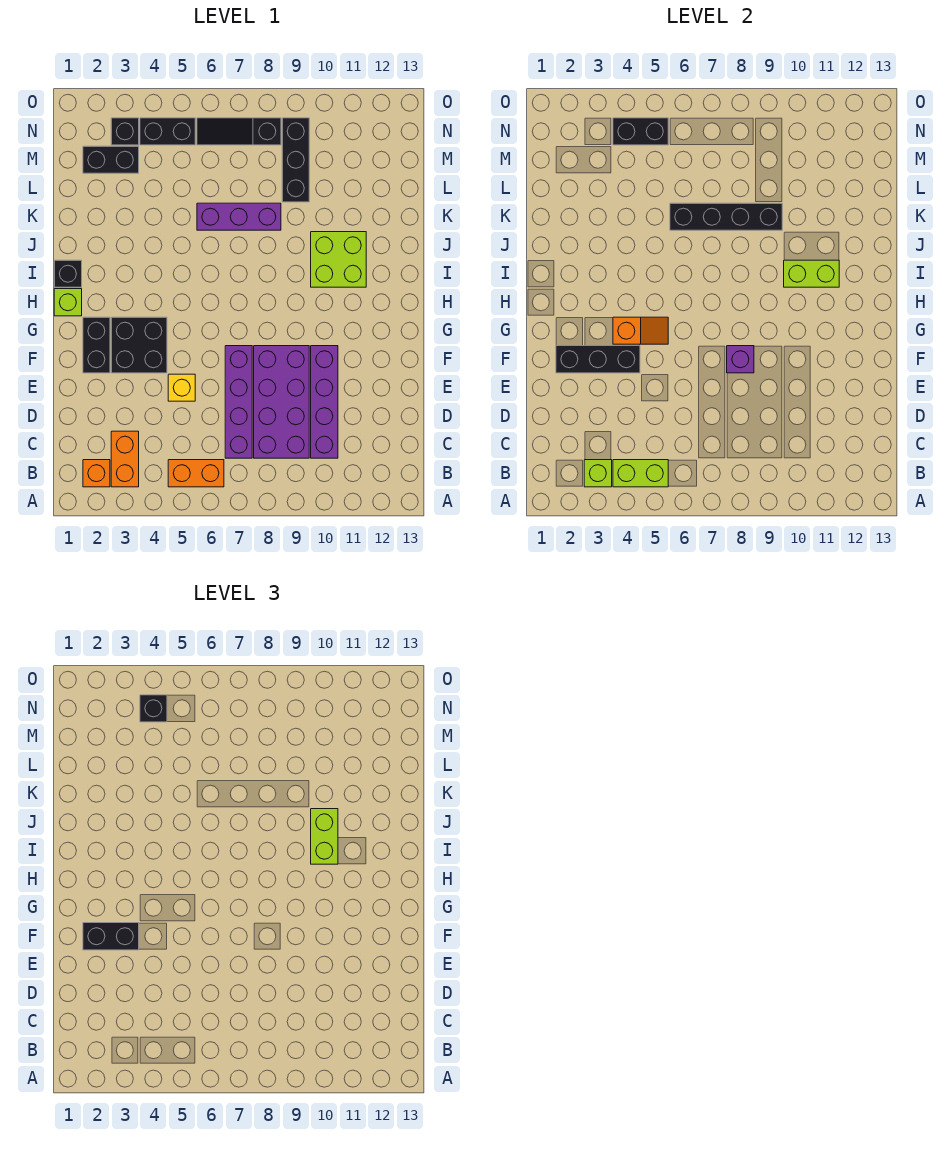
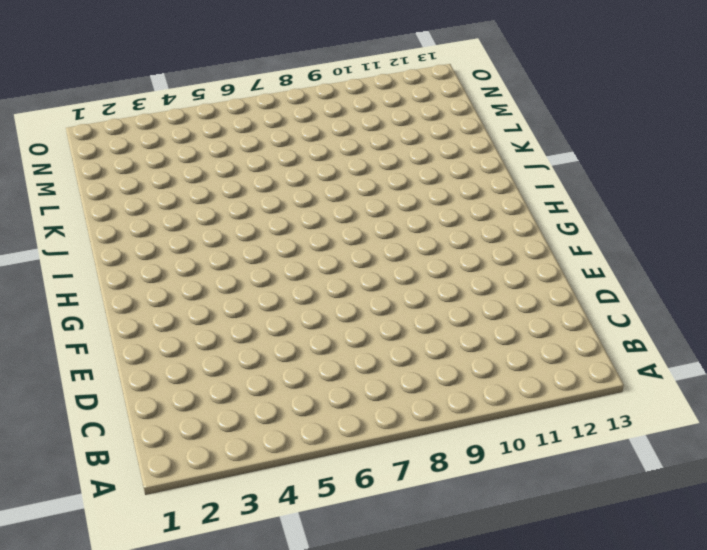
none -> orange 1x1 brick [83,460,110,487]
none -> orange 1x2 brick [111,431,139,487]
none -> orange 1x2 brick [168,460,224,487]

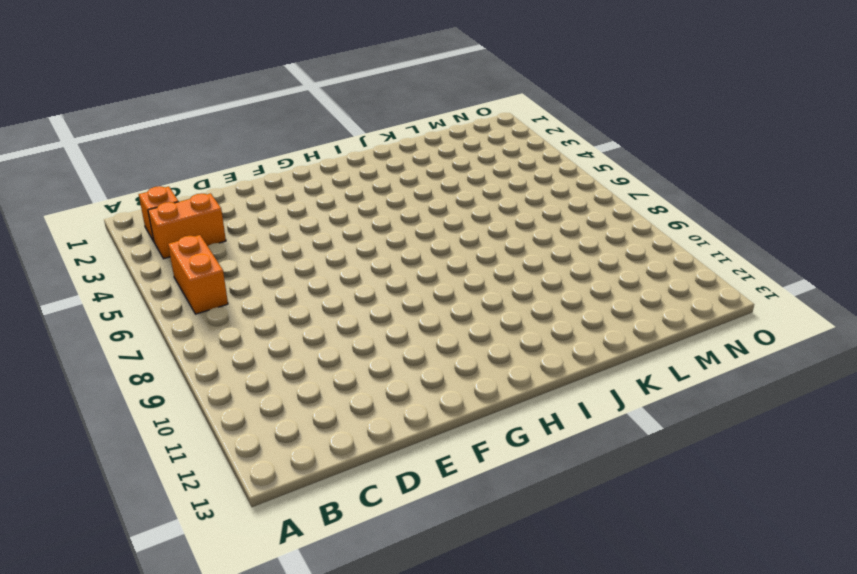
none -> purple 1x4 brick [225,346,252,458]
none -> purple 2x4 brick [254,346,309,458]
none -> purple 1x4 brick [311,346,338,458]

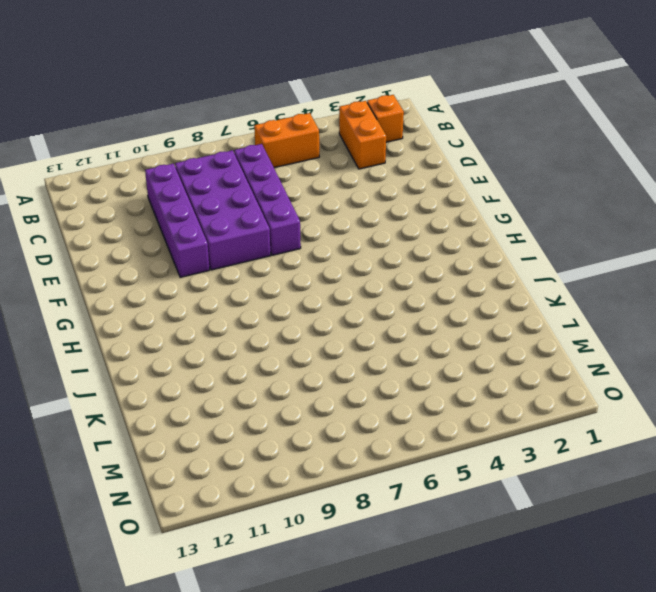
none -> yellow 1x1 brick [168,374,195,401]
none -> black 1x2 brick [83,317,110,373]
none -> black 2x2 brick [111,317,167,373]

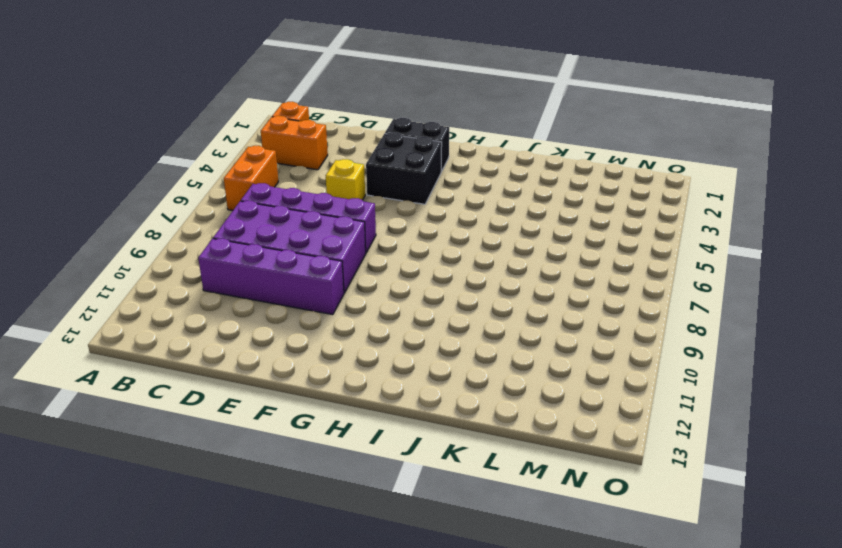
none -> lime 1x1 brick [54,289,82,316]
none -> black 1x1 brick [54,260,82,287]
none -> lime 2x2 brick [311,232,366,287]

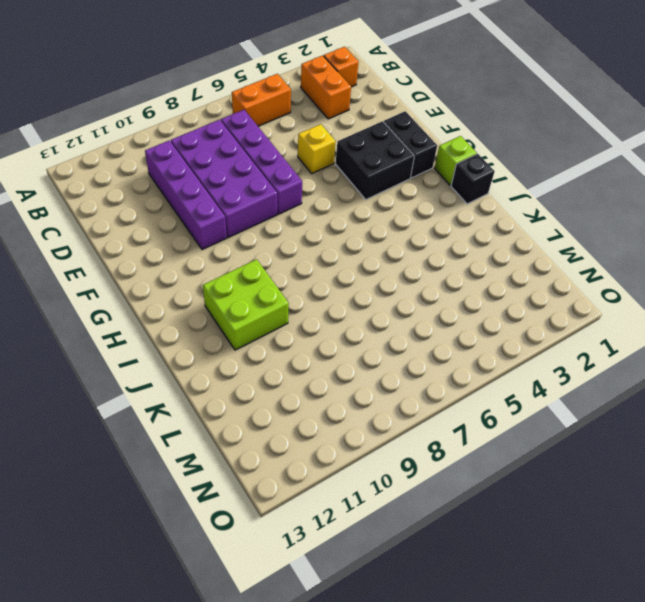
none -> purple 1x3 brick [197,203,281,230]
none -> black 1x3 brick [282,118,309,202]
none -> black 1x2 brick [83,146,139,173]

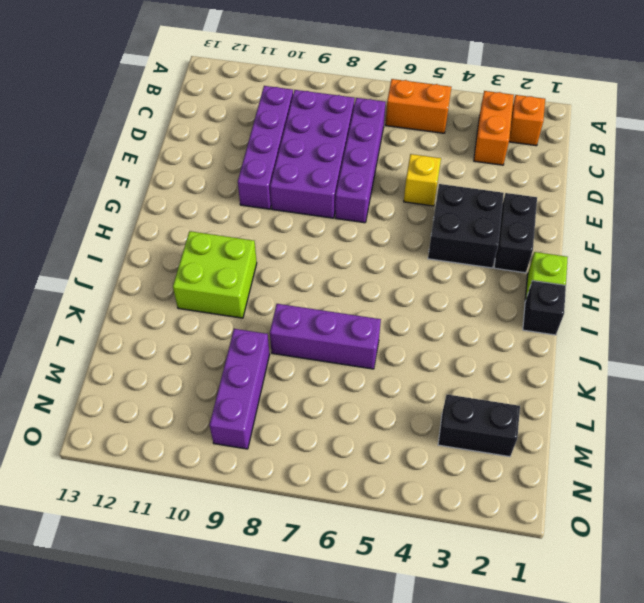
purple 1x3 brick [209,329,270,449] -> black 1x3 brick [282,118,309,202]
none -> black 1x1 brick [111,118,139,145]
none -> black 1x2 brick [140,118,195,145]
none -> black 1x3 slope [197,118,281,145]

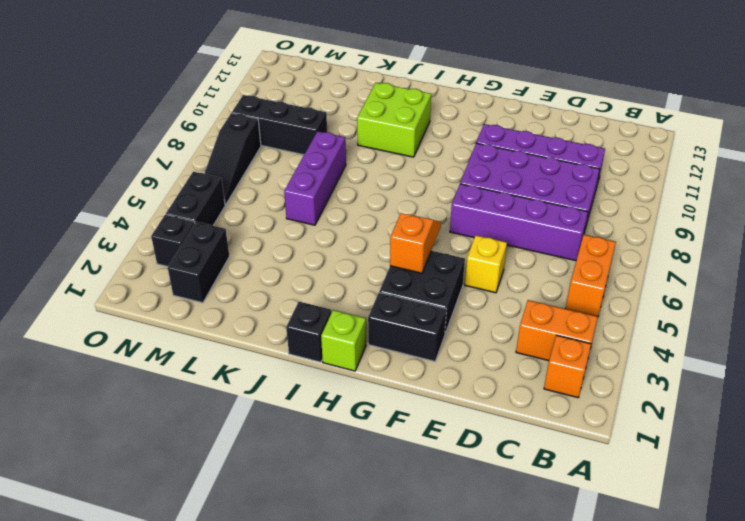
none -> lime 1x1 brick [584,460,612,487]
none -> lime 1x2 brick [613,460,668,487]
none -> black 1x3 brick [556,346,640,373]

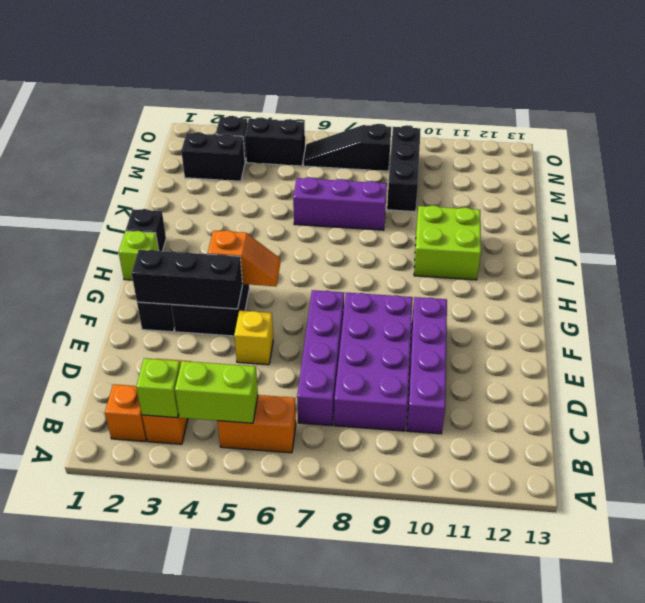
none -> purple 1x1 brick [727,346,754,373]
none -> lime 1x2 brick [784,260,839,287]
none -> black 1x4 brick [670,203,782,230]

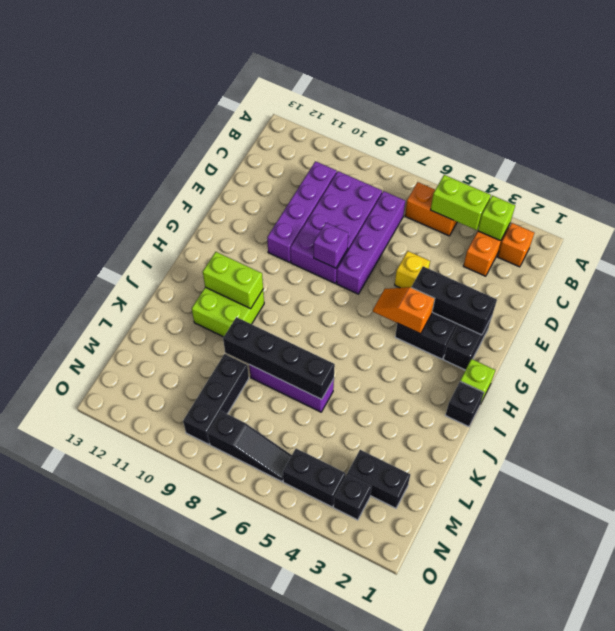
none -> black 1x2 brick [613,118,668,145]
none -> black 1x2 brick [83,923,139,950]
none -> lime 1x2 brick [311,809,338,864]

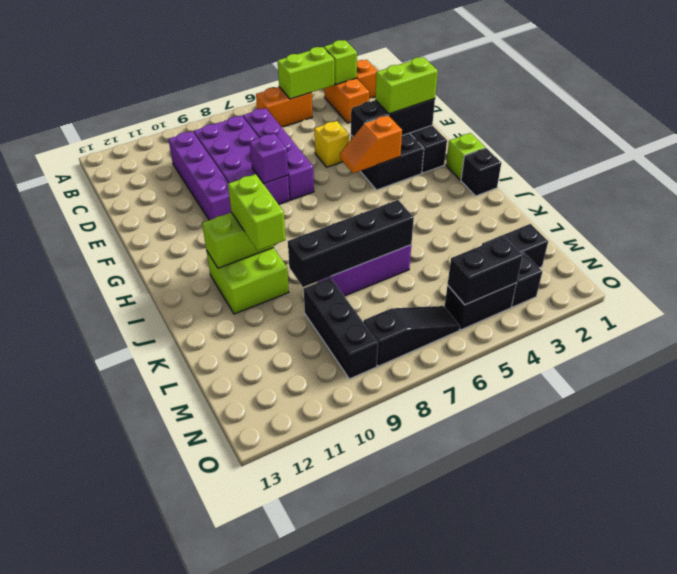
lime 1x2 brick [375,57,438,114] -> black 1x2 brick [83,923,139,950]
none -> black 1x1 brick [140,695,167,722]

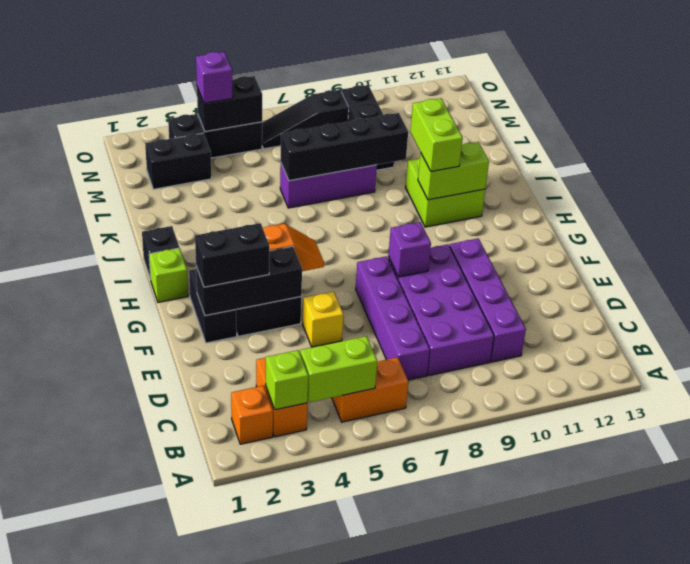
purple 1x1 brick [196,52,233,103] -> black 1x1 brick [140,695,167,722]

